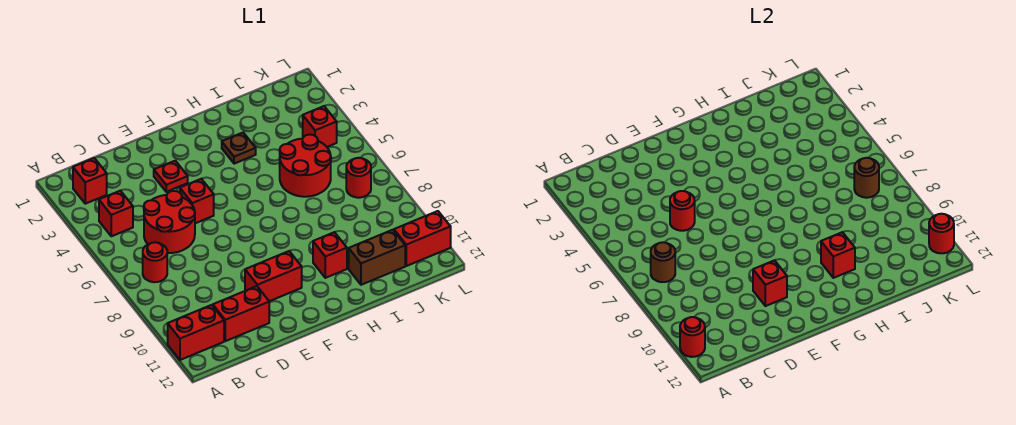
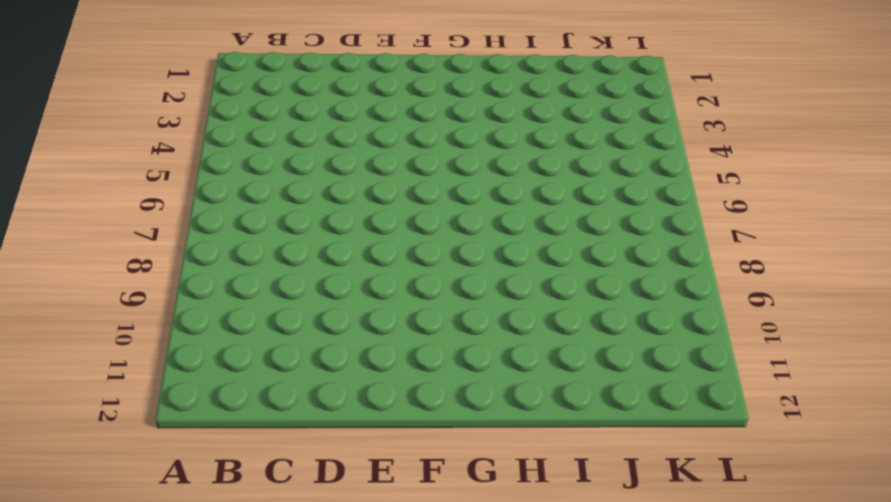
none -> red 1x2 brick [168,305,224,360]
none -> red 1x1 brick [73,158,107,204]
none -> red 1x1 brick [99,191,133,236]

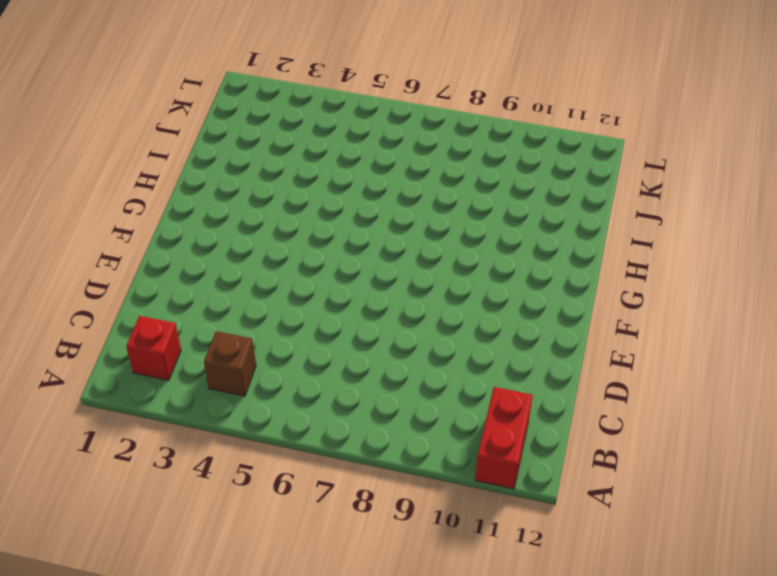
brown 1x1 brick [204,331,256,396] -> red 1x1 brick [99,191,133,236]
none -> red 1x1 round brick [143,242,167,282]
none -> red 2x2 round brick [144,191,195,253]
none -> red 1x2 brick [213,286,269,341]

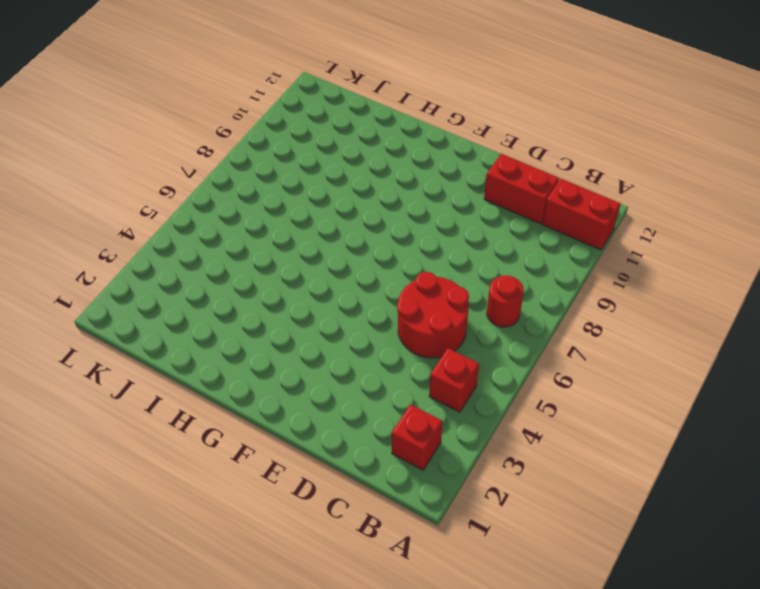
none -> red 1x1 plate [154,161,188,192]
none -> red 1x1 brick [180,179,214,223]
none -> red 1x2 brick [245,251,302,301]

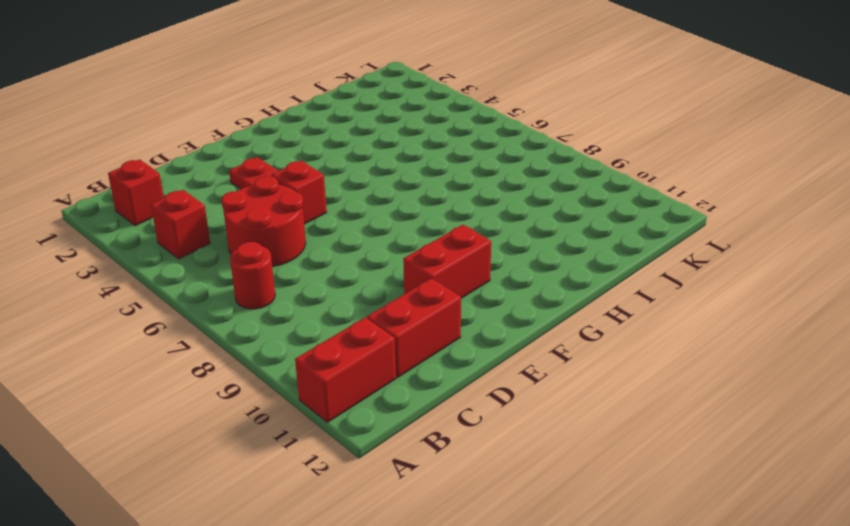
none -> brown 1x1 plate [222,133,256,164]
none -> red 1x1 brick [313,232,347,278]
none -> red 2x2 round brick [280,135,331,197]

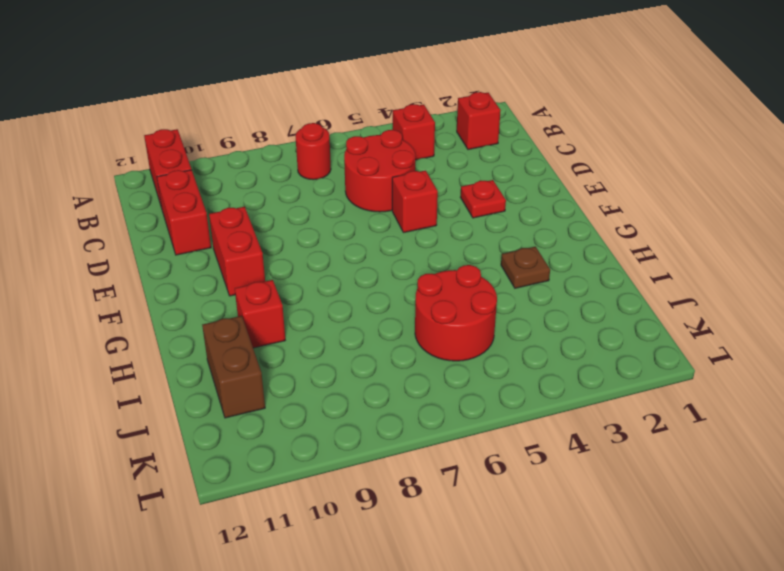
none -> red 1x1 brick [303,106,337,147]
none -> red 1x1 round brick [346,158,371,198]
none -> red 1x2 brick [394,211,451,266]

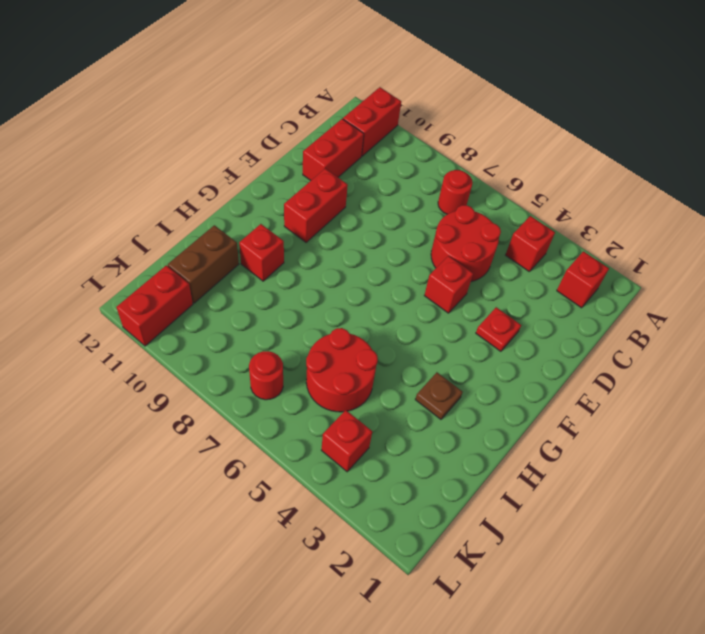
none -> red 1x1 round brick [680,317,705,357]
none -> brown 1x1 round brick [651,242,675,282]
none -> red 1x1 round brick [670,191,695,231]

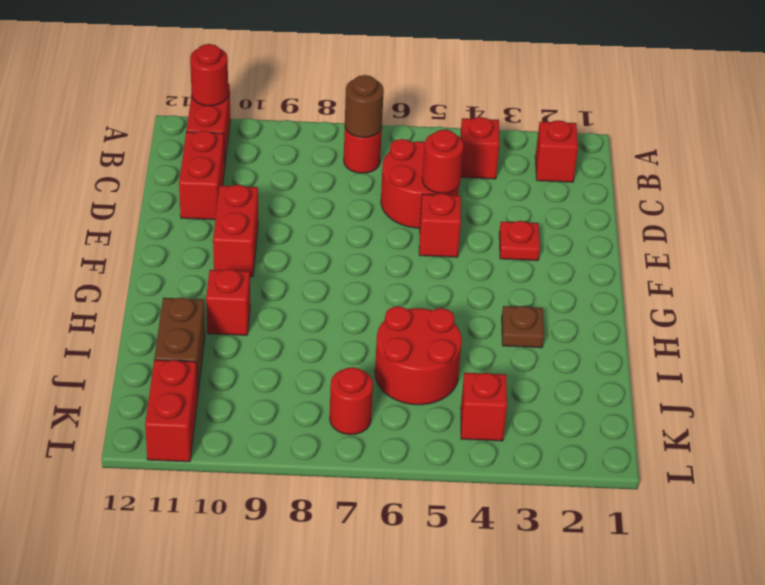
none -> red 1x1 brick [753,260,787,306]
none -> red 1x1 brick [821,232,855,278]
none -> brown 1x1 round brick [854,158,879,198]

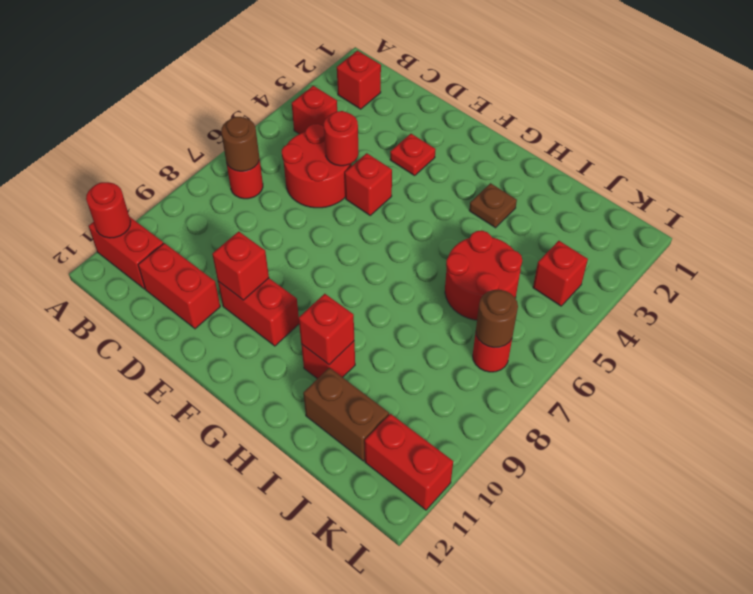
none -> red 1x1 round brick [929,214,954,253]

